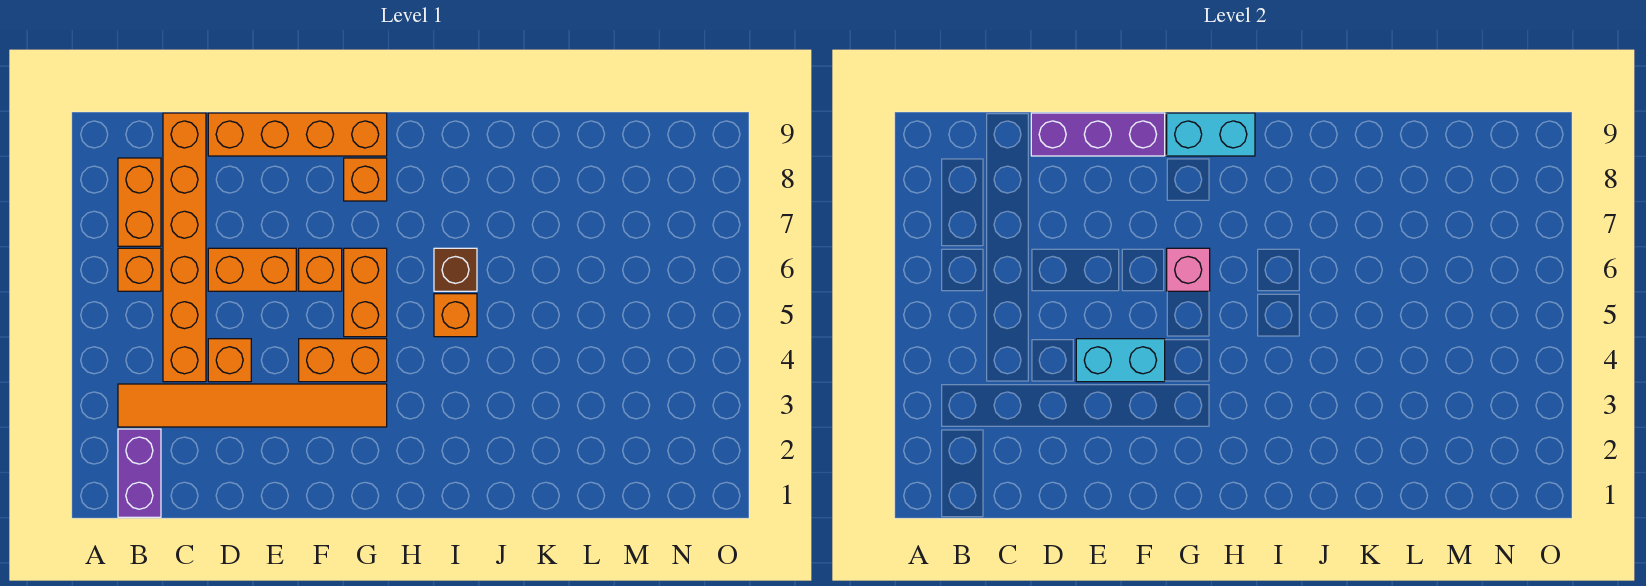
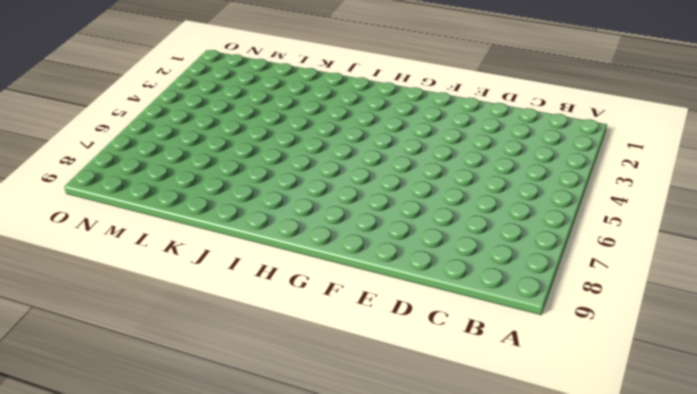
none -> purple 1x2 brick [118,429,161,517]
none -> orange 1x6 tile [118,384,387,427]
none -> orange 1x1 brick [118,248,161,291]

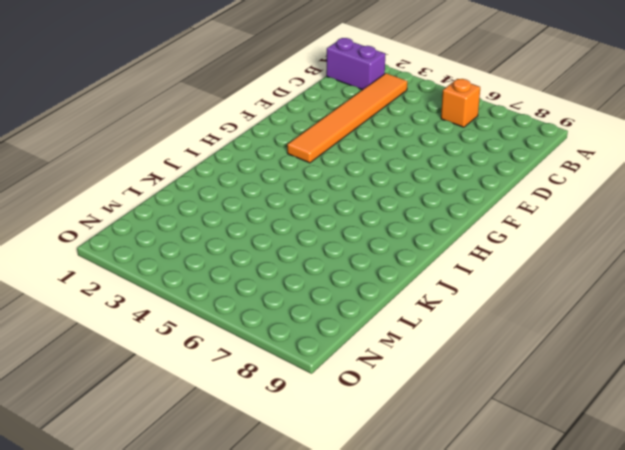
none -> orange 1x2 brick [118,158,161,246]
none -> orange 1x6 brick [163,113,206,382]
none -> orange 1x1 brick [208,339,251,382]

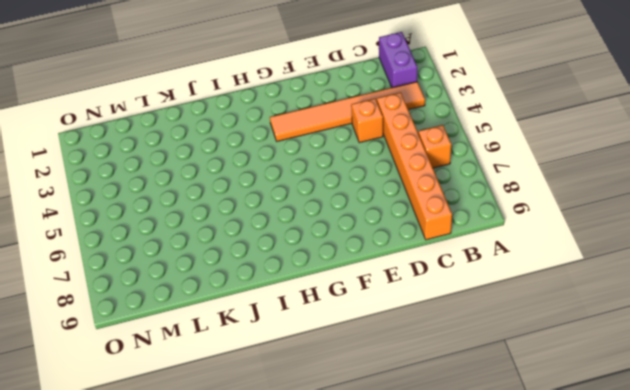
none -> orange 1x2 brick [118,158,161,246]
none -> orange 1x2 brick [208,248,296,291]
none -> orange 1x4 brick [208,113,387,156]

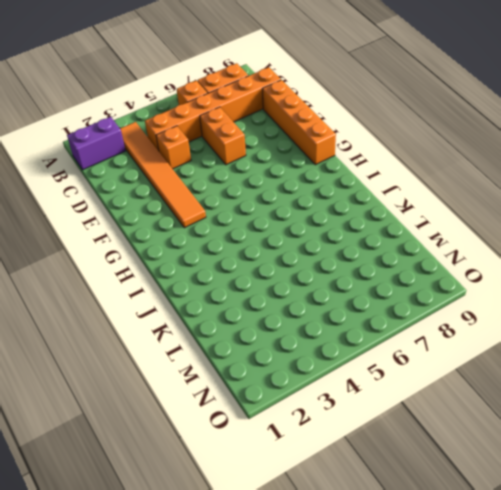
none -> orange 1x2 brick [299,339,387,382]
none -> orange 1x1 brick [299,248,342,291]
none -> orange 1x2 brick [344,248,387,337]

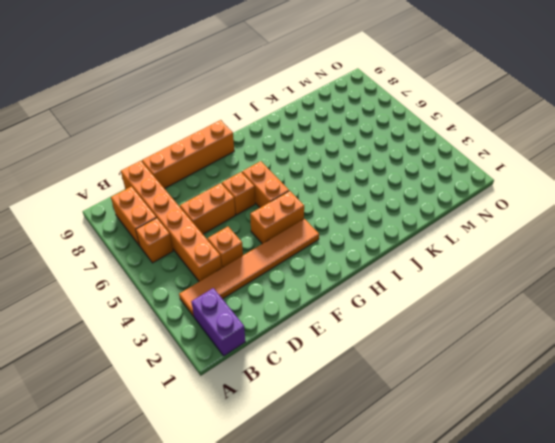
none -> orange 1x1 brick [344,158,387,201]
none -> orange 1x1 brick [434,294,477,337]
none -> brown 1x1 brick [434,248,477,291]

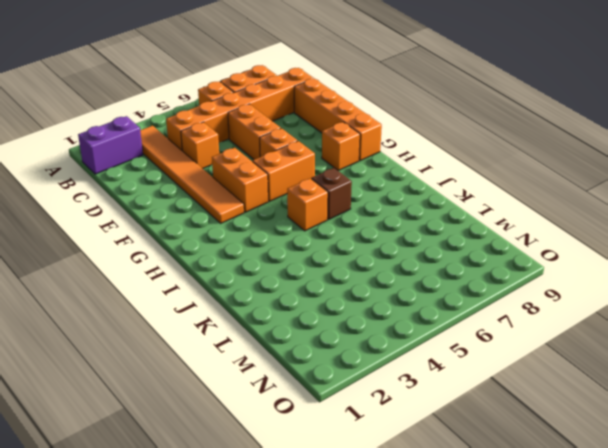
none -> purple 1x3 brick [1031,113,1165,156]
none -> cyan 1x2 brick [1076,339,1165,382]
none -> pink 1x1 brick [1167,248,1210,291]

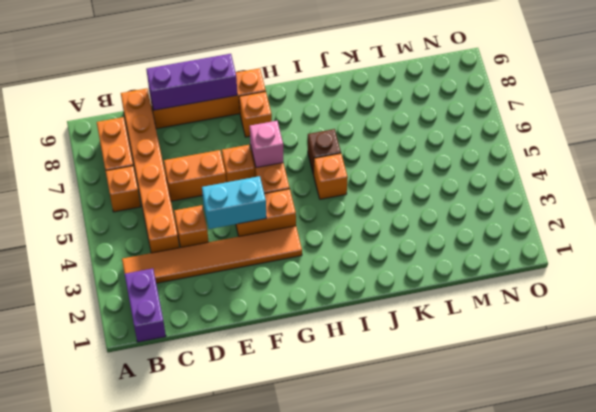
none -> cyan 1x2 brick [1167,113,1255,156]

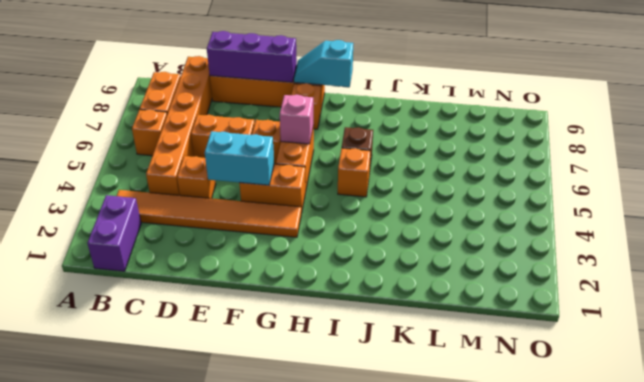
cyan 1x2 slope [294,40,353,87] -> cyan 1x2 brick [1167,113,1255,156]

